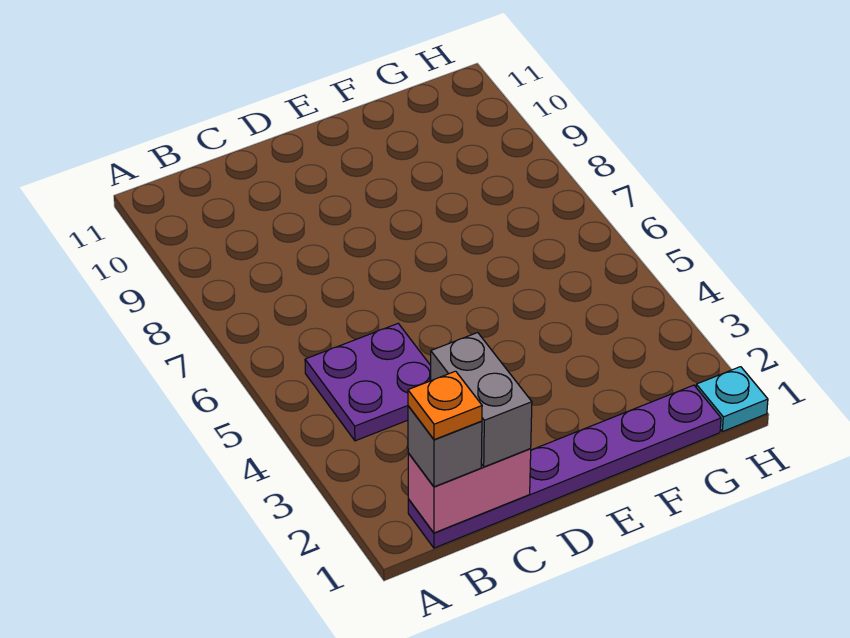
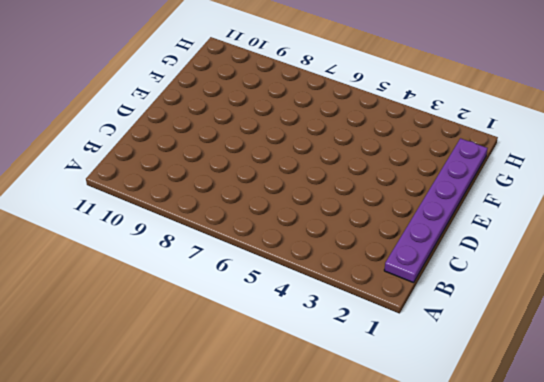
none -> purple 2x2 plate [305,324,431,441]
none -> cyan 1x1 plate [696,367,768,432]

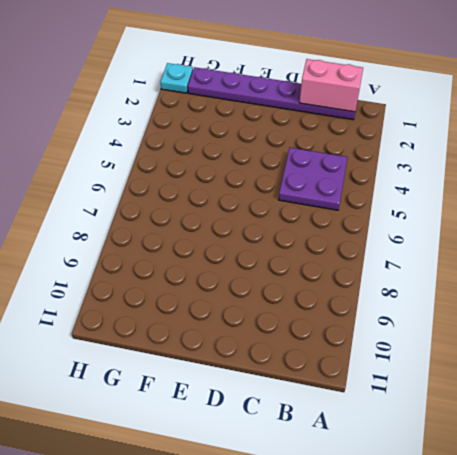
none -> grey 1x1 brick [408,406,482,487]
none -> grey 1x2 brick [431,333,532,467]

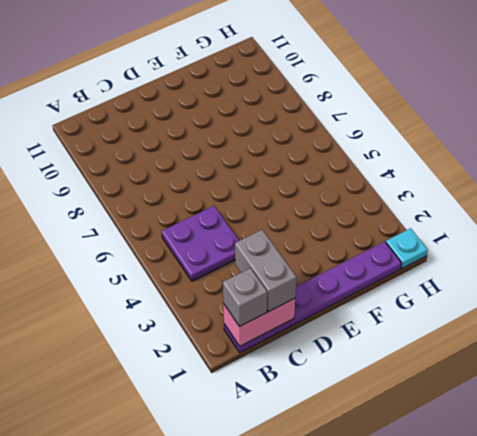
none -> orange 1x1 plate [408,371,482,440]

